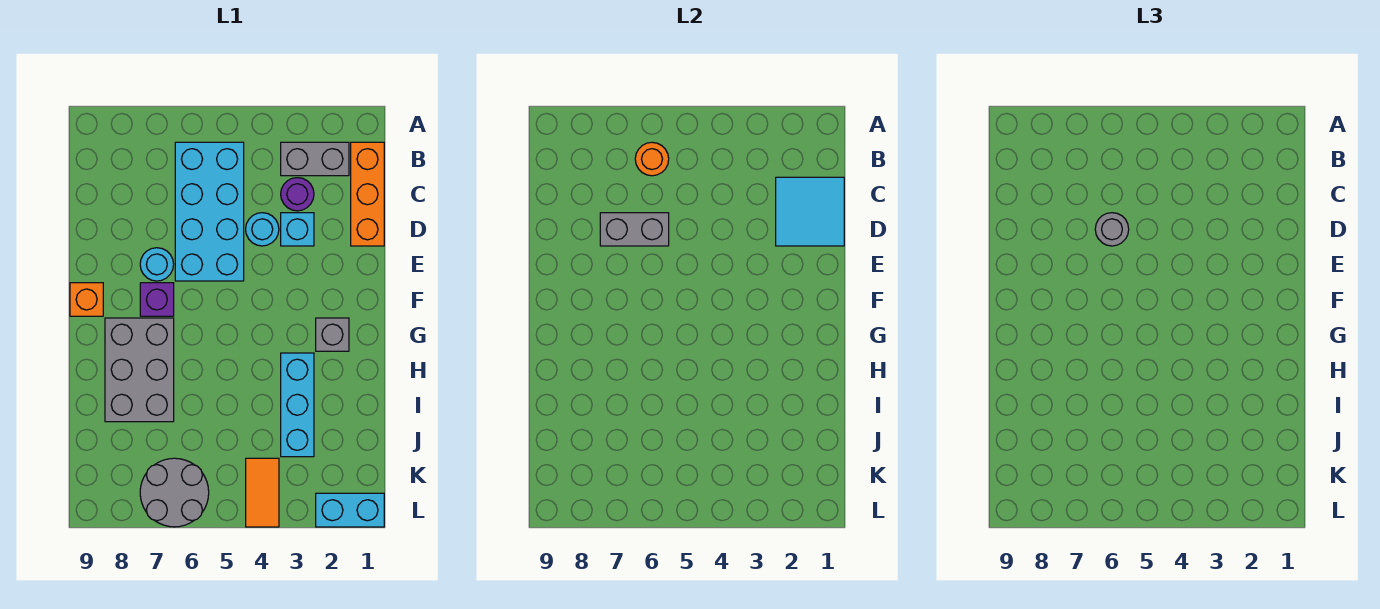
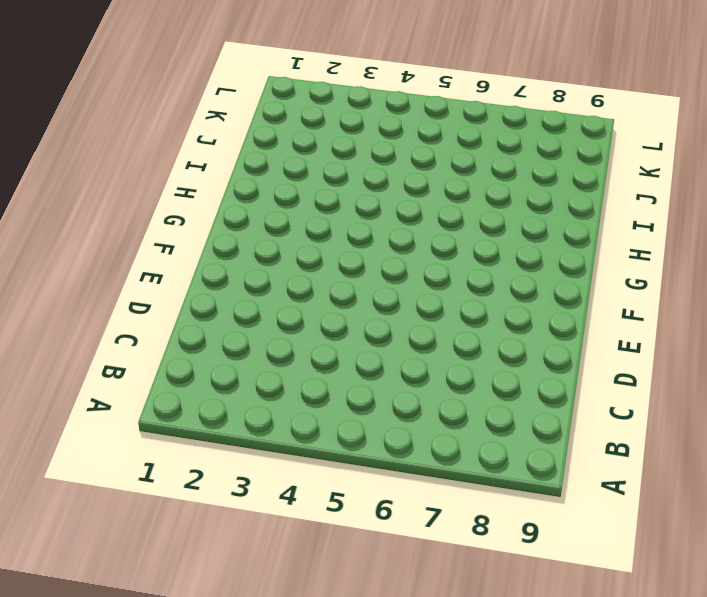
none -> orange 1x3 brick [351,142,384,246]
none -> grey 1x2 brick [281,142,349,176]
none -> cyan 2x4 brick [175,142,244,281]

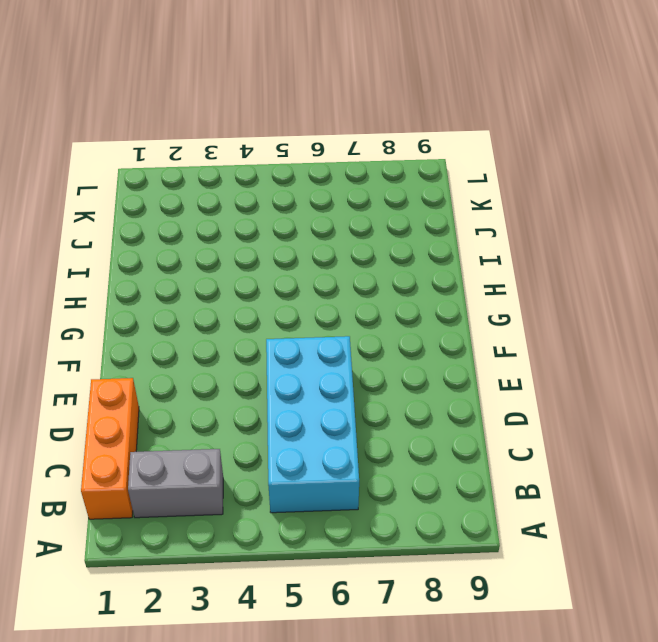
none -> purple 1x1 round brick [281,178,314,211]
none -> cyan 1x1 brick [281,213,314,246]
none -> cyan 1x1 round brick [246,213,279,246]

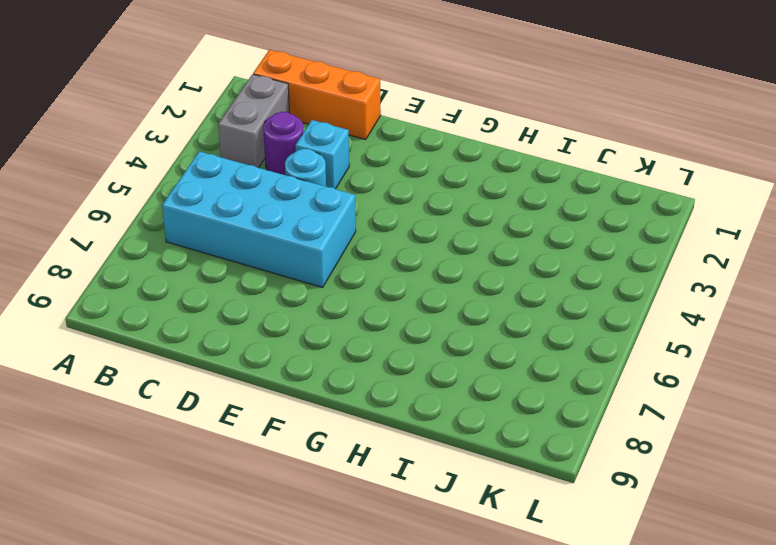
none -> cyan 1x1 round brick [140,248,174,281]
none -> purple 1x1 brick [140,283,174,316]
none -> orange 1x1 brick [70,283,103,316]

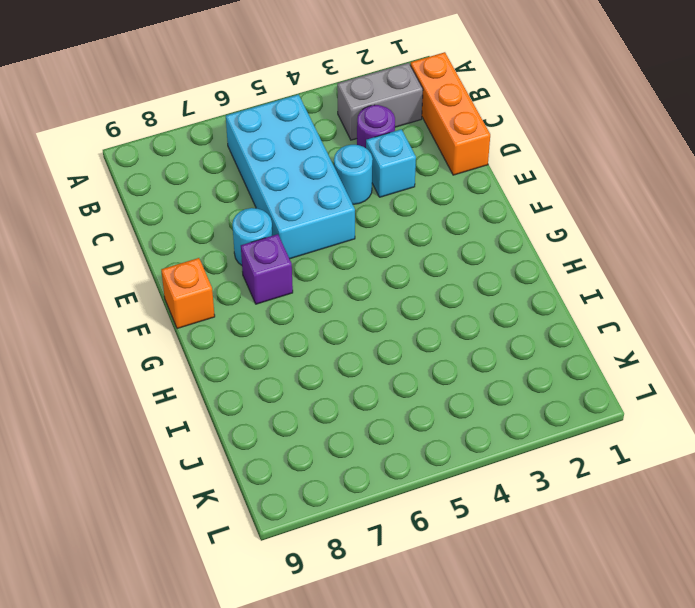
none -> grey 1x1 brick [316,318,349,351]
none -> grey 2x3 brick [105,318,174,422]
none -> cyan 1x3 brick [281,353,314,457]

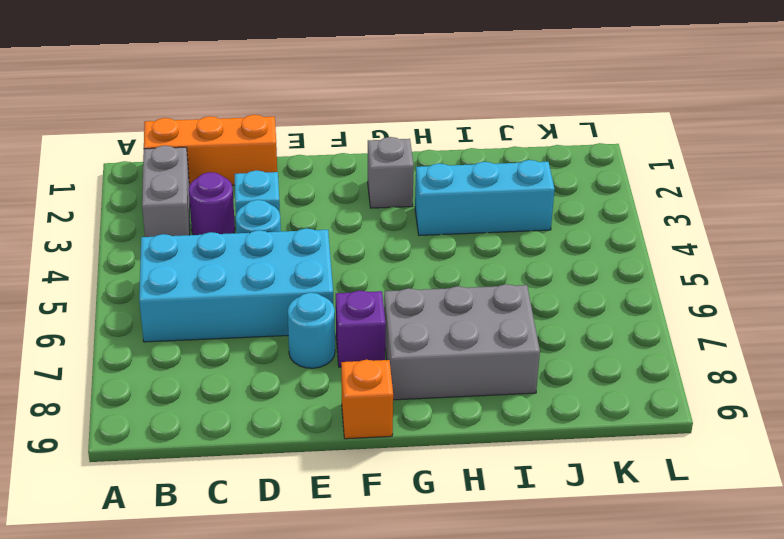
none -> orange 1x2 tile [246,458,279,527]
none -> grey 2x2 round brick [140,458,209,527]
none -> cyan 1x2 brick [316,493,384,527]

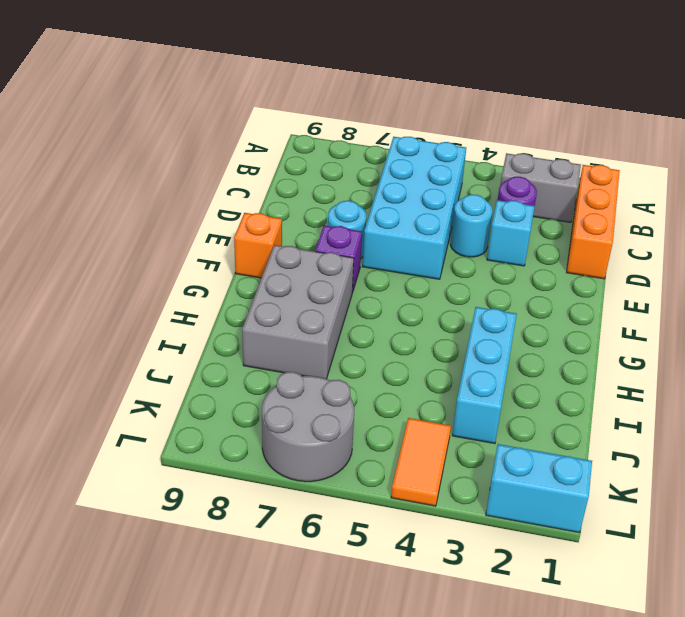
none -> grey 1x1 brick [316,318,349,351]
none -> orange 1x1 round brick [635,142,669,176]
none -> cyan 2x2 tile [776,177,844,246]

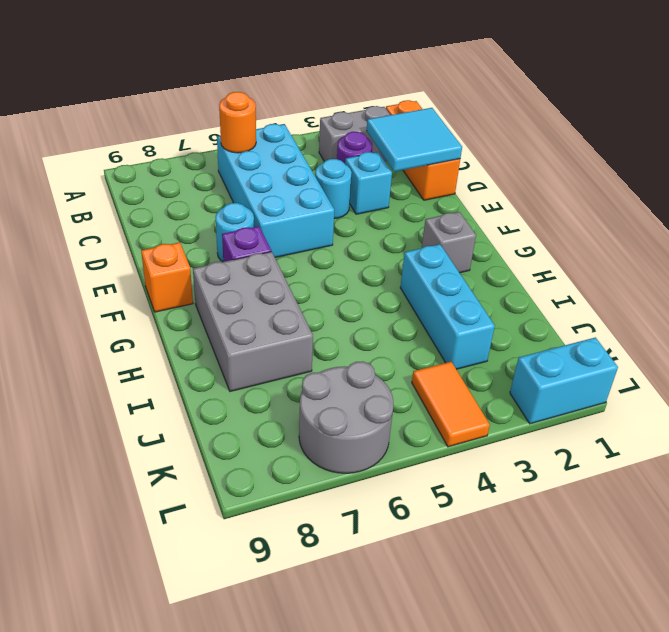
none -> grey 1x2 brick [600,213,669,246]
none -> grey 1x1 round brick [1095,213,1129,246]

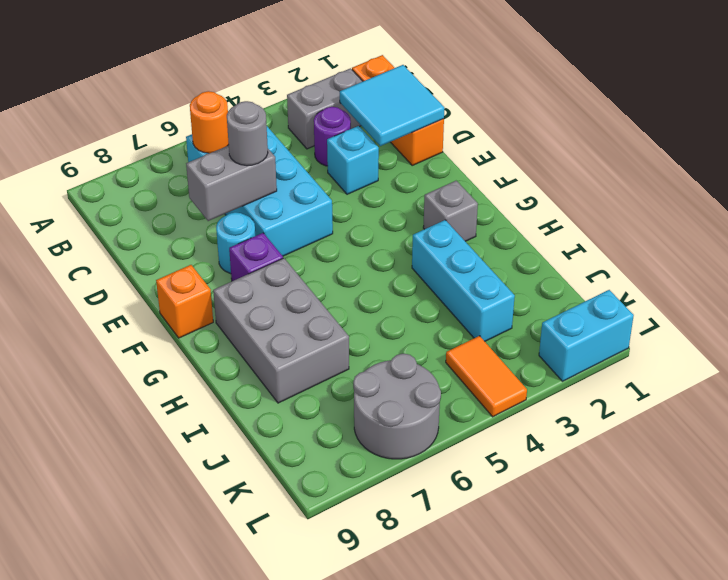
none -> cyan 1x1 round brick [246,213,279,246]

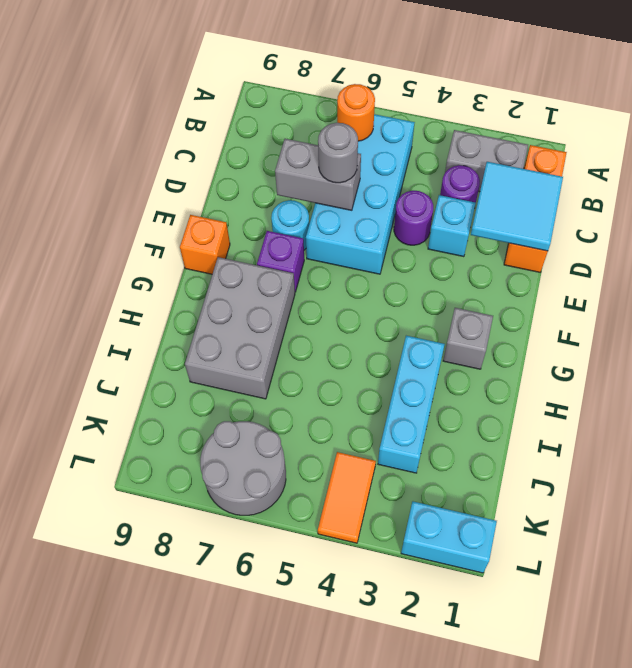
purple 1x1 round brick [394,191,433,245] -> cyan 1x1 round brick [246,213,279,246]

